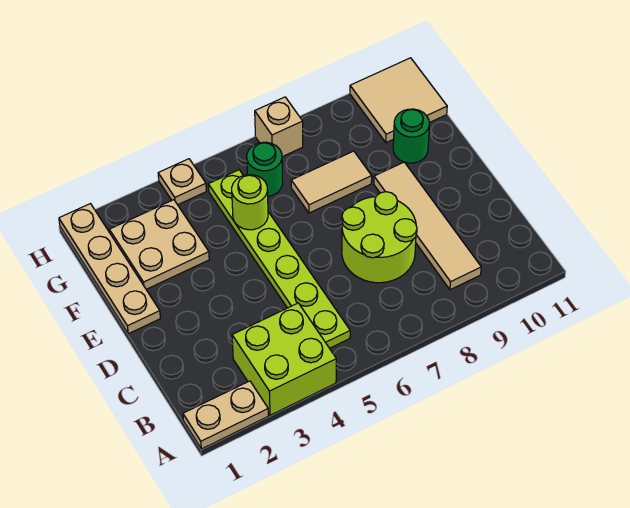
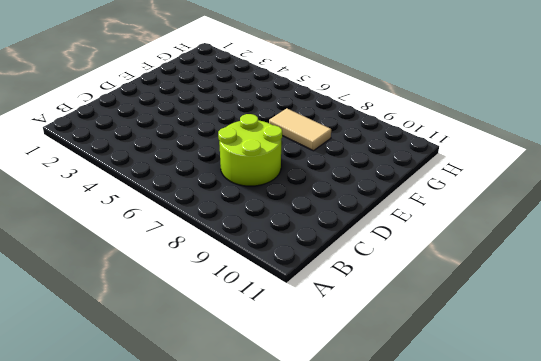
none -> tan 1x2 plate [183,381,268,449]
none -> lime 2x2 brick [232,303,336,415]
none -> lime 1x6 plate [208,170,350,348]

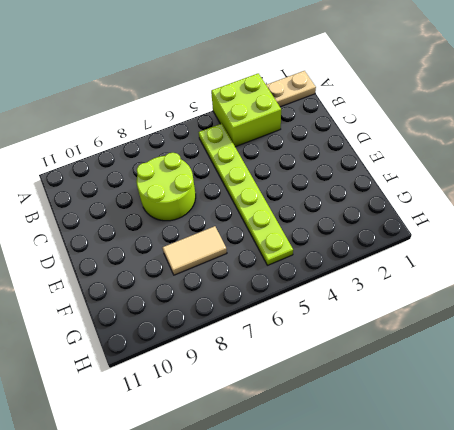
none -> tan 1x4 tile [374,162,481,290]
none -> tan 1x4 plate [59,204,160,334]
none -> tan 2x2 plate [109,200,209,289]

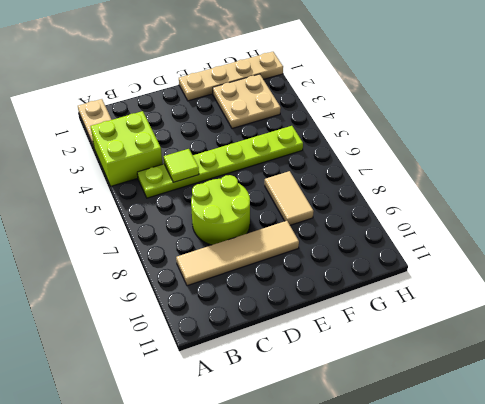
lime 1x1 tile [164,149,199,182] -> none
none -> green 1x1 round brick [393,109,429,163]
none -> green 1x1 round brick [247,142,283,197]
none -> tan 2x2 tile [350,58,447,143]

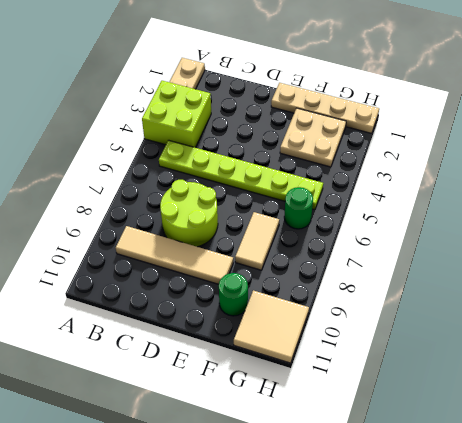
none -> tan 1x1 plate [158,159,206,205]
none -> tan 1x1 brick [255,97,303,157]
none -> lime 1x1 round brick [232,175,268,230]

